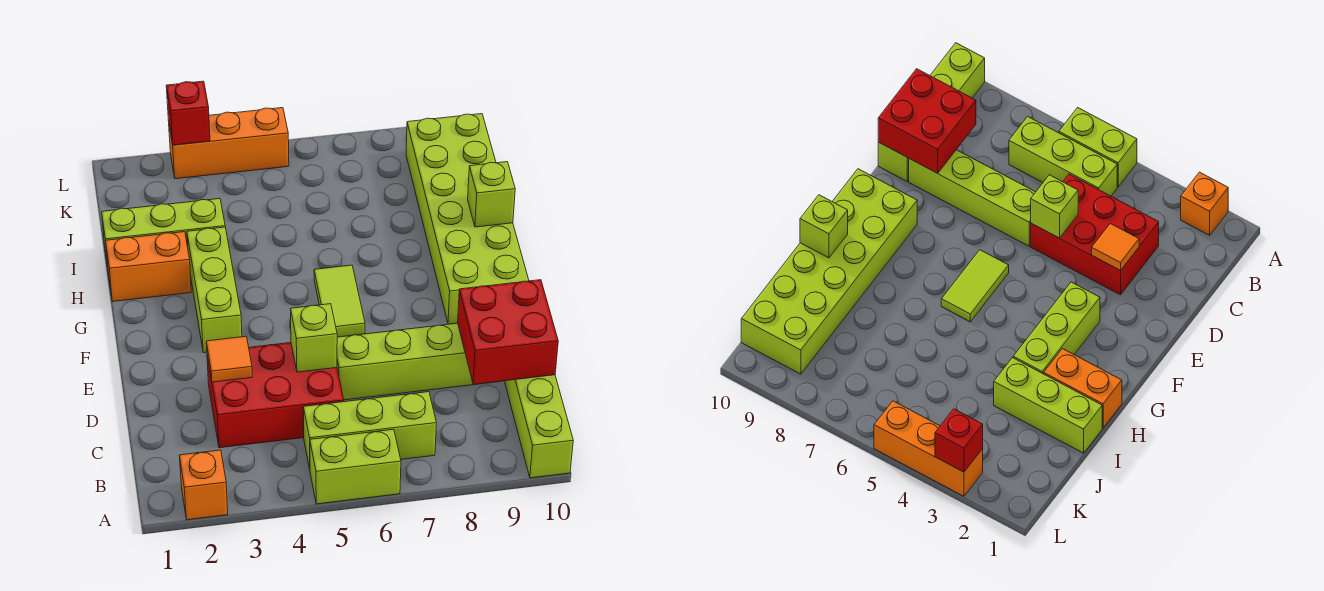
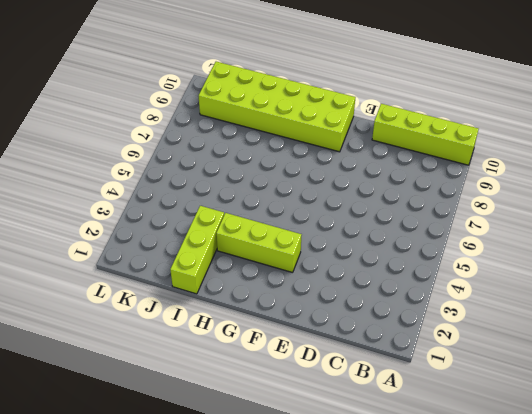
none -> orange 1x1 brick [179,450,228,520]
none -> lime 1x2 brick [310,429,401,504]
none -> lime 1x3 brick [303,392,436,469]

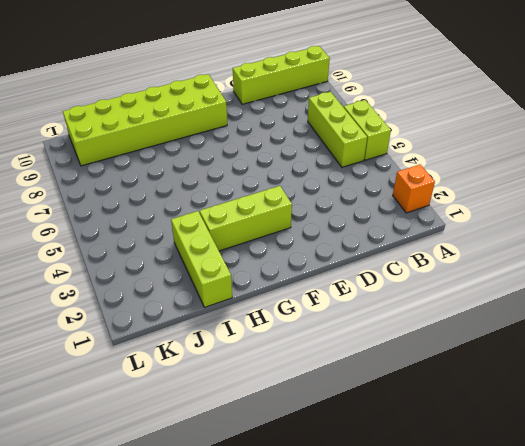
none -> red 2x3 brick [207,343,344,448]
none -> lime 1x4 brick [337,323,501,400]
none -> lime 1x2 tile [314,265,365,337]

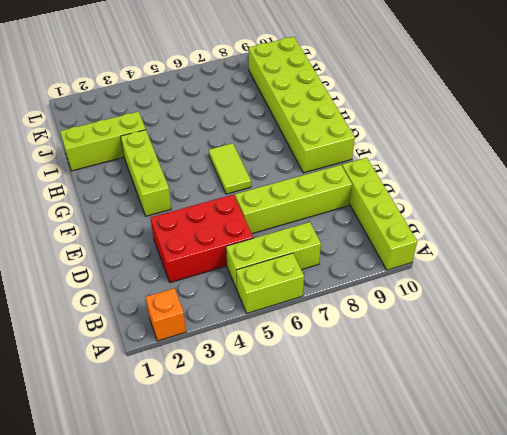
none -> orange 1x2 brick [106,232,191,301]
none -> orange 1x3 brick [169,108,289,179]
none -> red 2x2 brick [458,280,558,384]

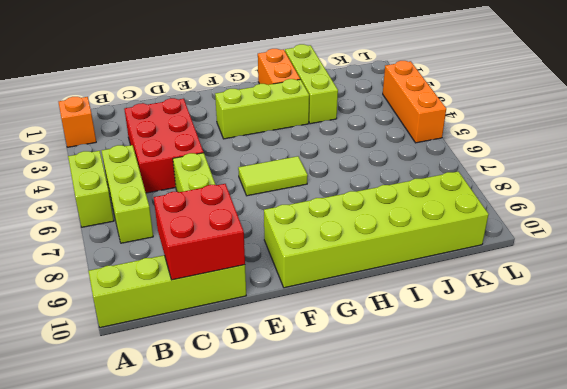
none -> orange 1x1 tile [206,336,252,382]
none -> lime 1x1 brick [291,304,337,372]
none -> lime 1x1 brick [468,162,515,227]

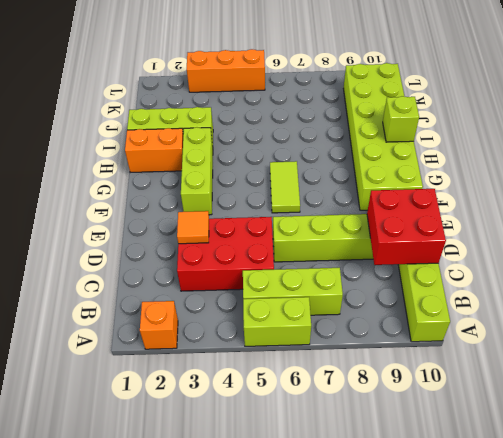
none -> lime 1x1 brick [291,304,337,372]
none -> red 1x1 brick [166,81,210,145]

